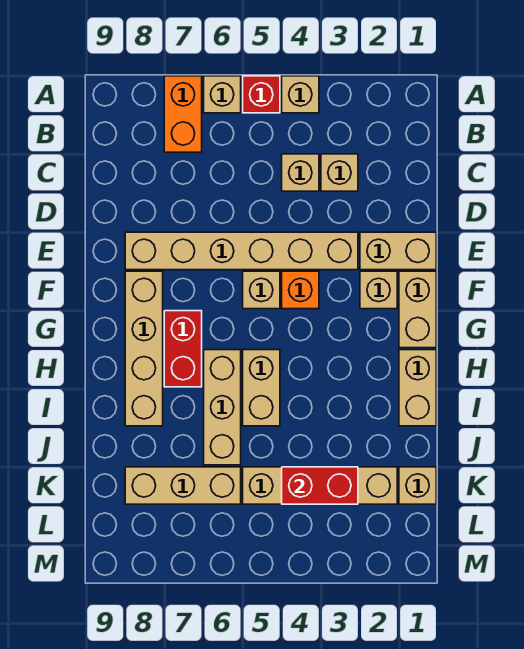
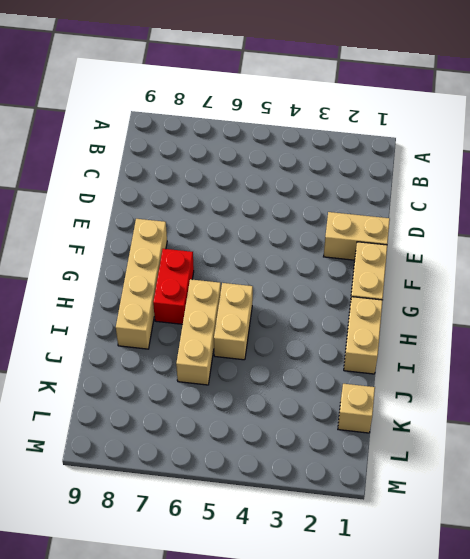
none -> tan 1x1 brick [282,76,319,113]
none -> red 1x1 brick [243,76,280,113]
none -> tan 1x1 brick [204,76,241,113]

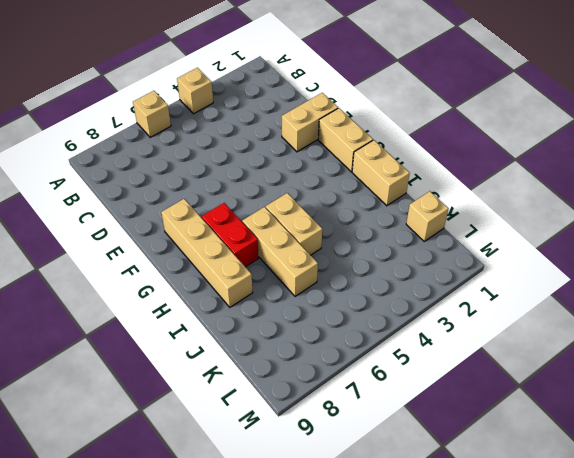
none -> red 1x1 brick [243,76,280,113]
none -> orange 1x2 brick [164,76,202,152]
none -> tan 1x1 brick [321,154,358,191]

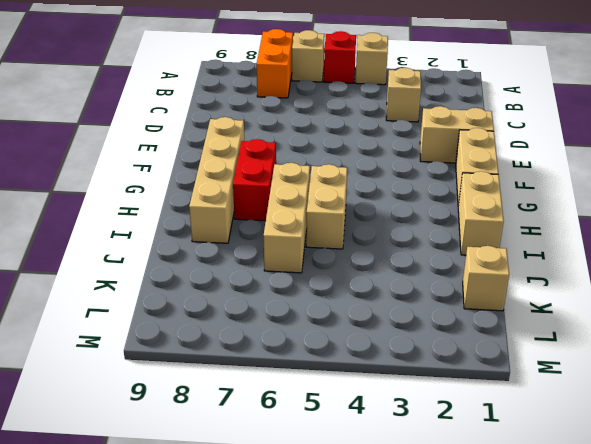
none -> tan 1x1 brick [282,154,319,191]
none -> tan 1x6 brick [125,232,358,270]
none -> tan 1x1 brick [360,271,397,309]

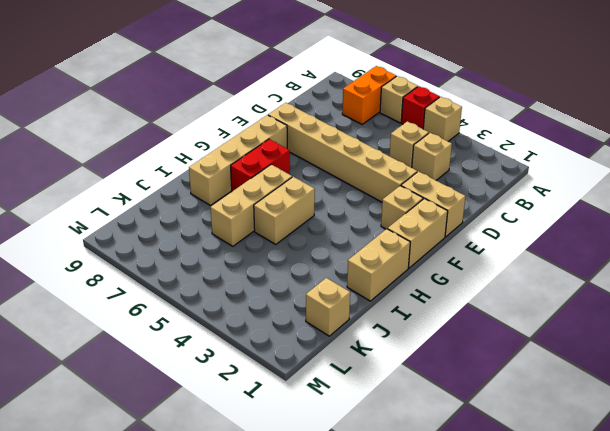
none -> orange 1x1 brick [282,271,319,309]
none -> tan 1x1 brick [243,271,280,309]
none -> tan 1x4 brick [243,467,397,504]

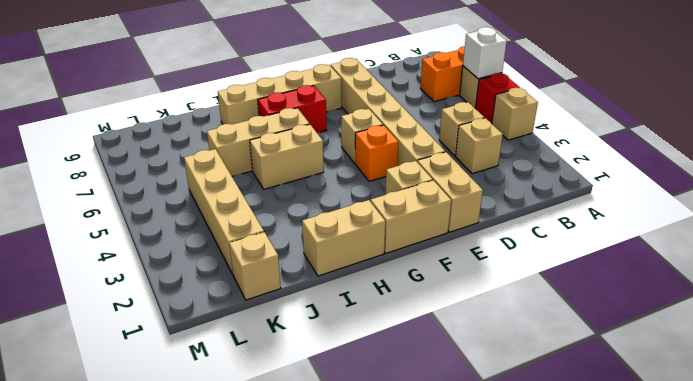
white 1x1 brick [463,27,507,79] -> none
none -> tan 1x3 brick [125,467,241,504]
none -> red 1x2 brick [282,467,358,504]

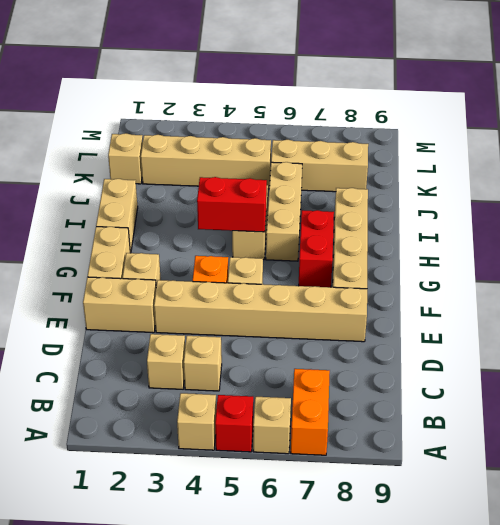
red 1x2 brick [197,177,267,232] -> red 1x2 brick moved to [282,467,358,504]

